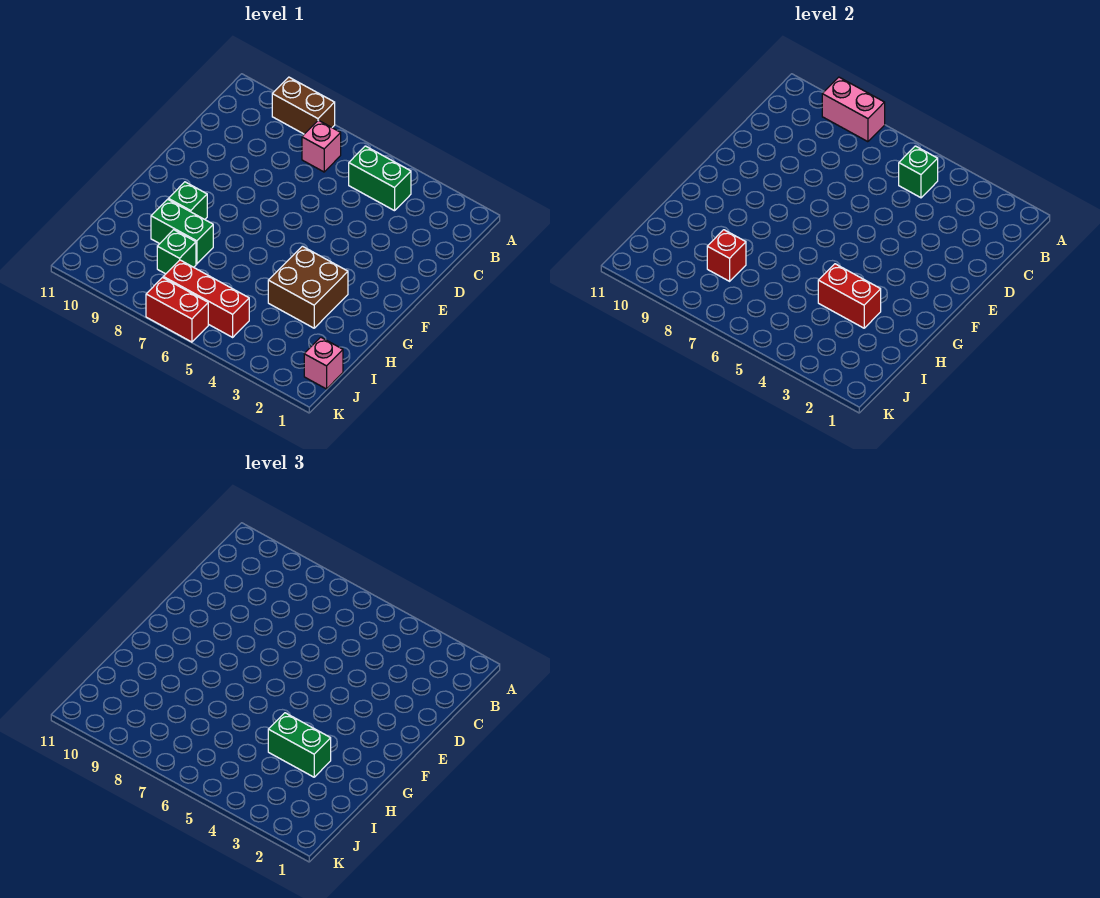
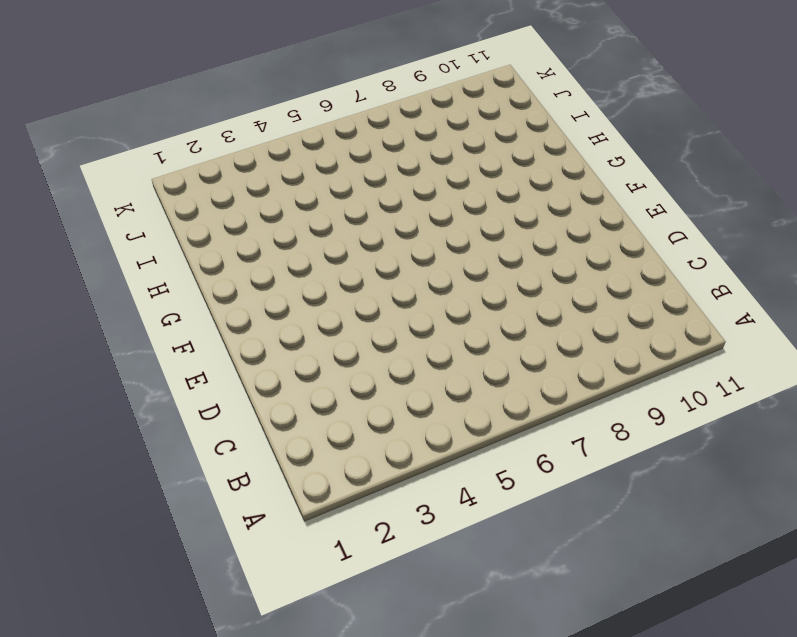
none -> brown 1x2 brick [272,77,335,134]
none -> green 1x2 brick [349,146,411,211]
none -> pink 1x1 brick [302,120,341,172]

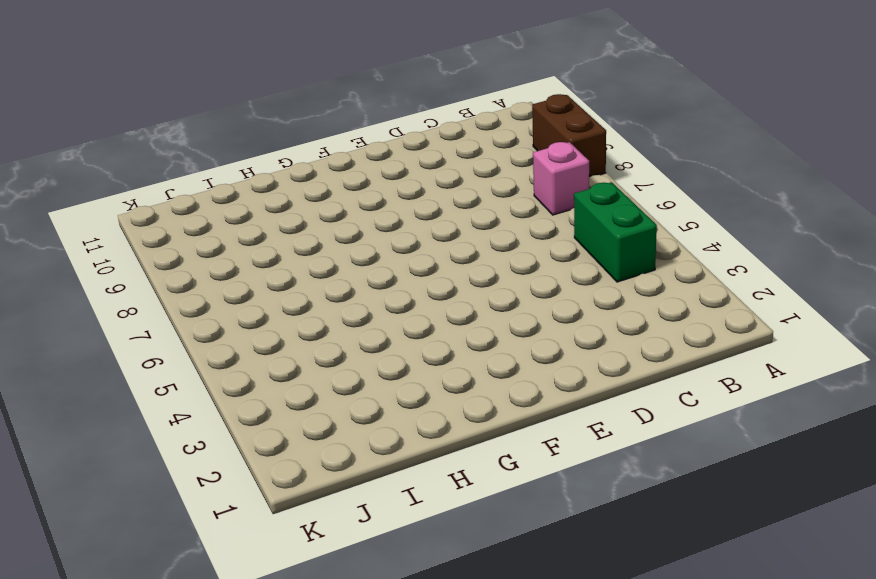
none -> brown 2x2 brick [268,246,348,328]
none -> green 1x1 brick [168,182,207,219]
none -> green 1x2 brick [151,199,213,264]

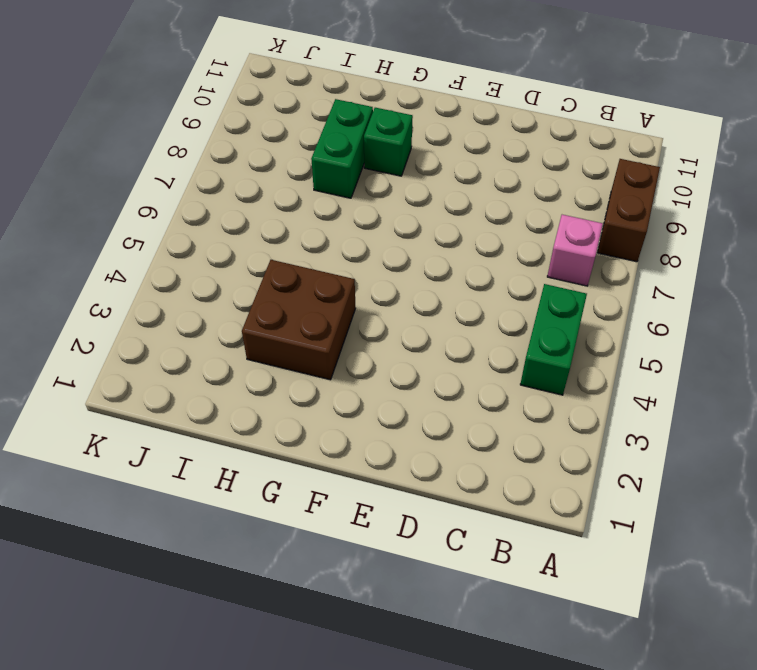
none -> green 1x1 brick [157,230,196,274]
none -> pink 1x1 brick [304,337,343,389]
none -> red 1x3 brick [163,260,249,337]

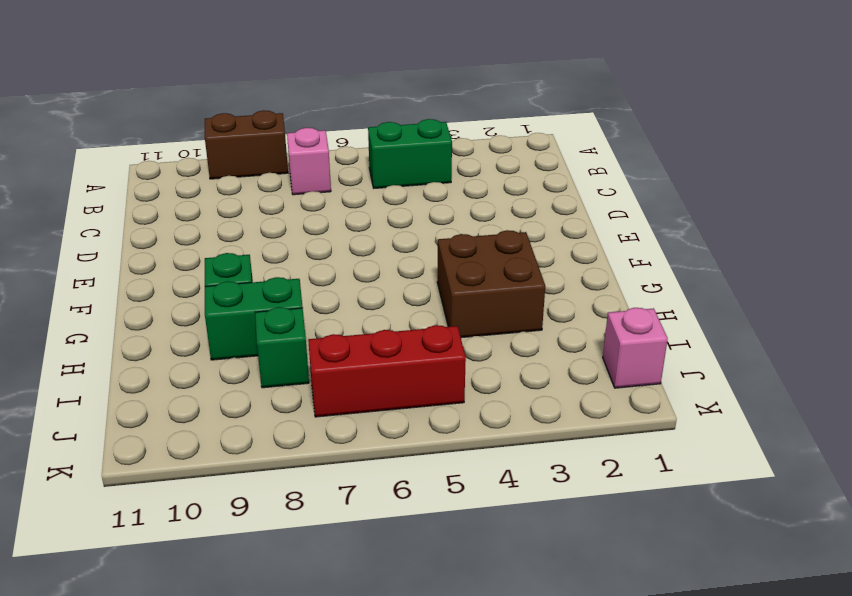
none -> red 1x2 brick [146,277,208,342]
none -> pink 1x2 brick [822,77,885,142]
none -> green 1x1 brick [899,146,938,198]

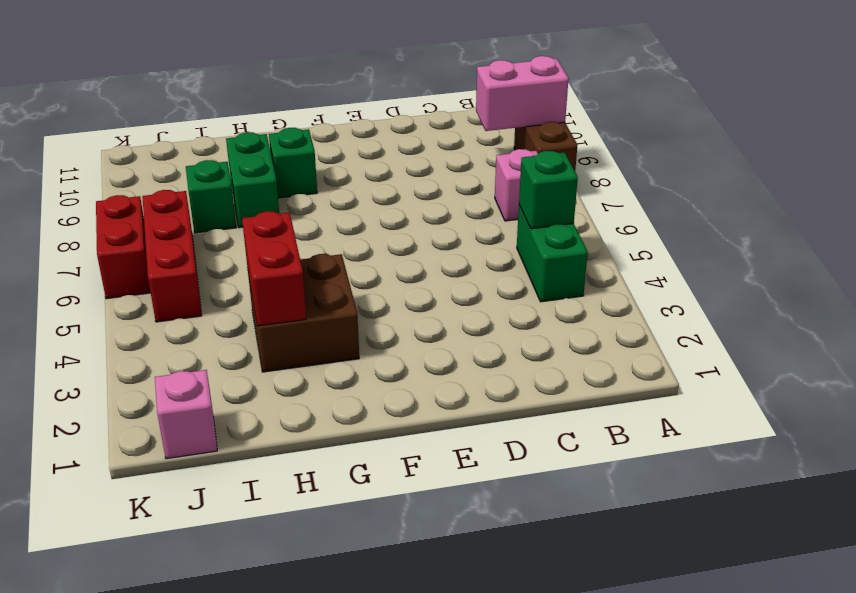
pink 1x2 brick [476,56,569,131] -> pink 1x2 brick turned to [822,77,885,142]
none -> red 1x1 brick [707,230,746,281]
none -> green 1x2 brick [268,713,331,777]

